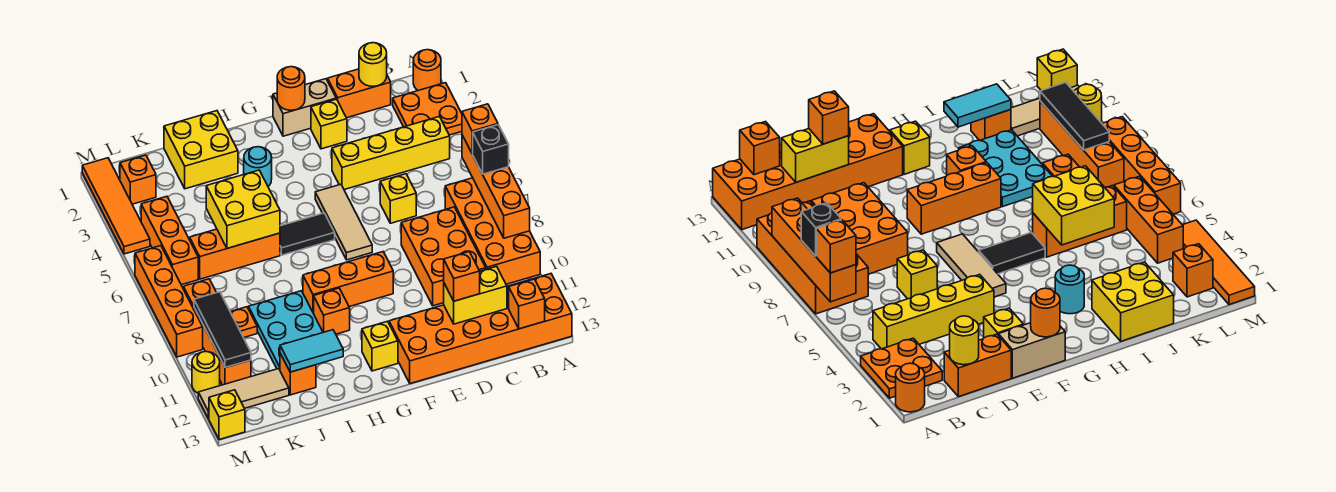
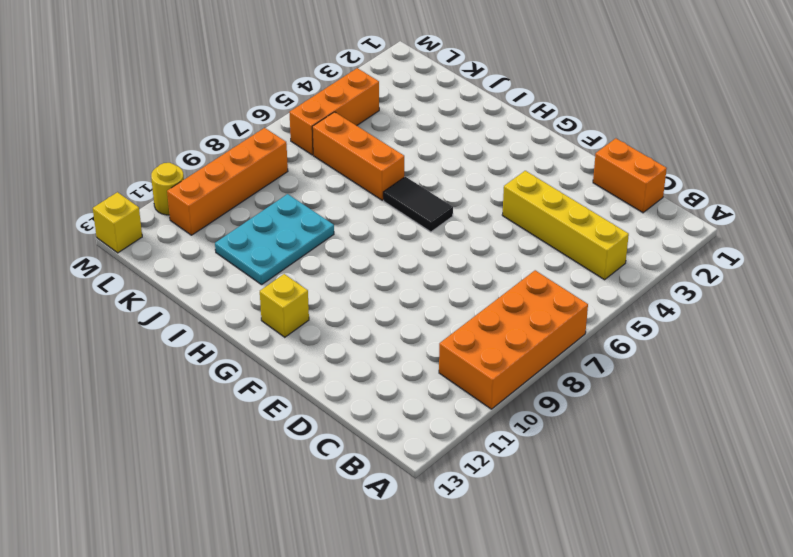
none -> orange 1x1 round brick [413,50,441,90]
none -> orange 2x2 plate [393,83,462,135]
none -> orange 2x6 brick [389,274,572,384]
none -> orange 2x3 brick [401,207,486,306]

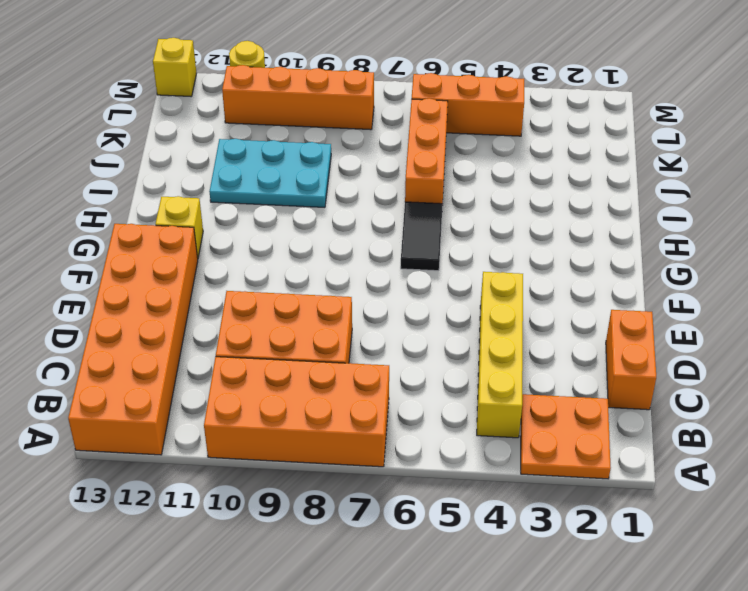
none -> orange 1x1 round brick [413,50,441,90]
none -> yellow 1x1 brick [380,174,416,223]
none -> tan 1x2 brick [273,79,336,136]
none -> yellow 1x1 brick [311,99,347,149]

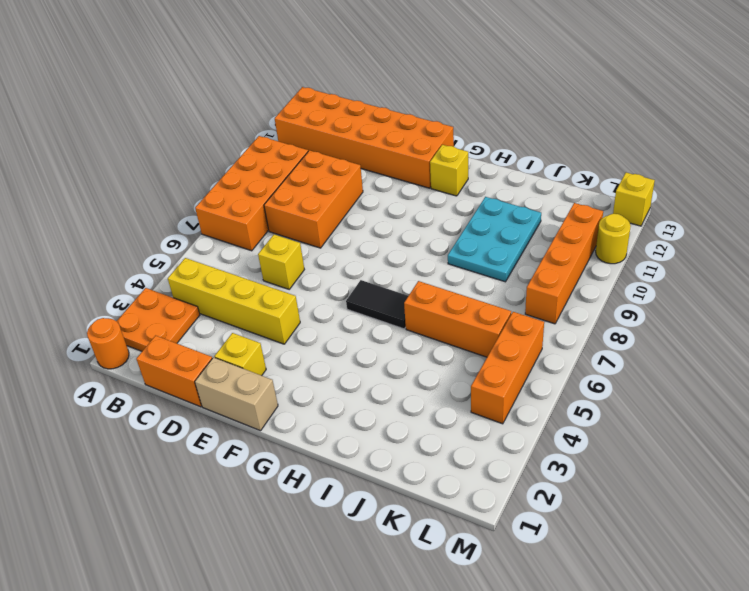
none -> tan 1x3 tile [315,184,372,260]
none -> orange 1x3 brick [303,252,393,313]
none -> cyan 1x1 round brick [244,147,272,186]
none -> orange 1x1 brick [314,288,350,334]

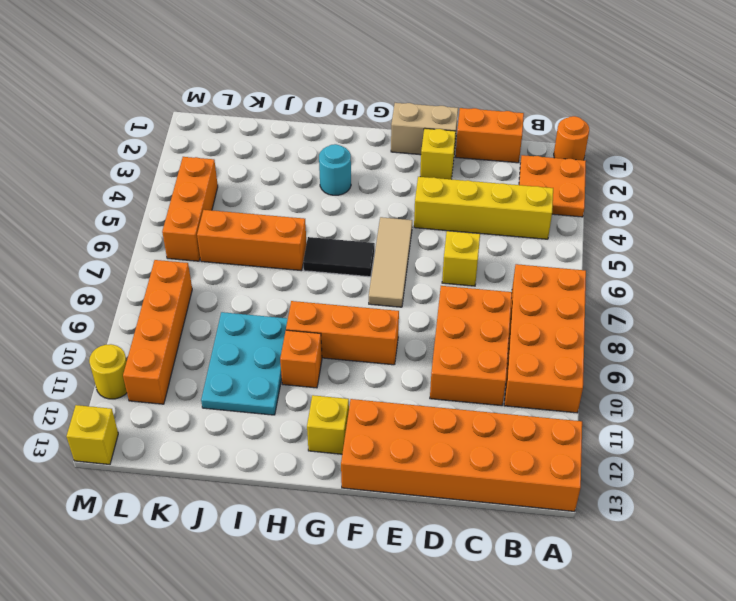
none -> yellow 2x2 brick [164,111,238,189]
none -> orange 1x1 brick [280,353,316,395]
none -> orange 1x1 plate [231,307,257,338]
none -> tan 1x3 tile [198,369,289,419]

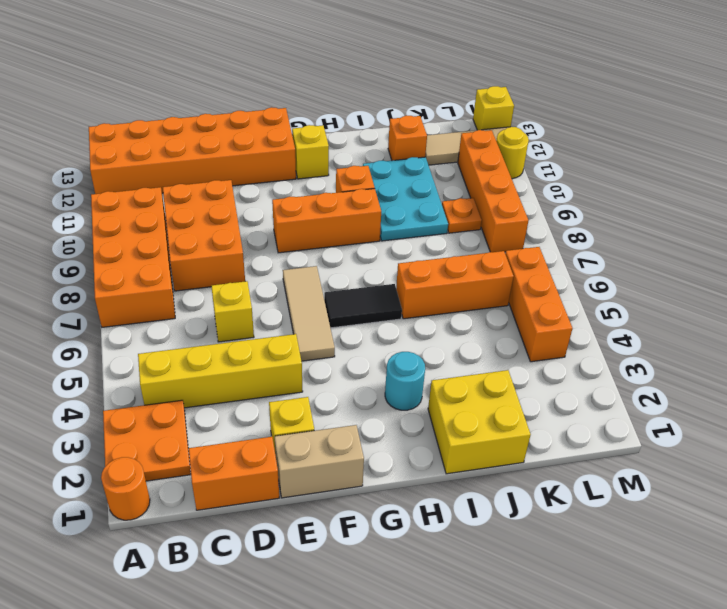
none -> orange 1x1 brick [120,155,156,204]
none -> orange 1x4 tile [82,158,150,254]
none -> orange 1x4 brick [135,246,203,357]
none -> orange 1x4 brick [462,135,530,238]

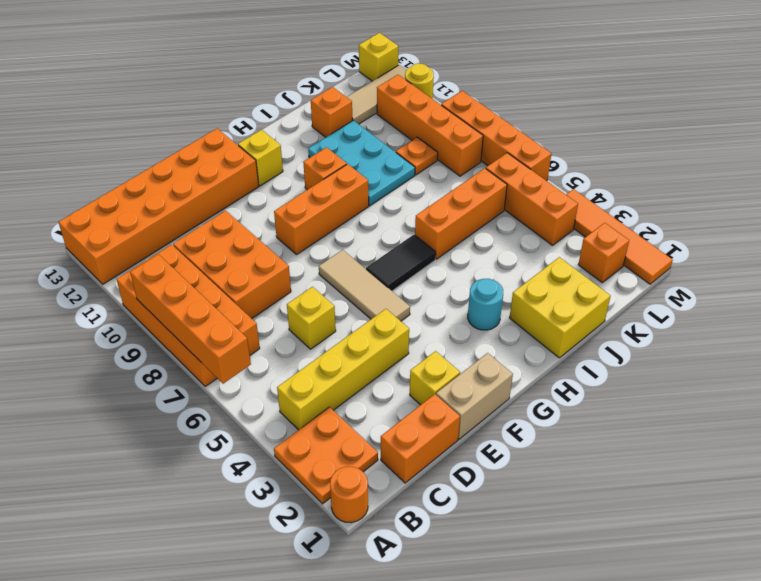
none -> orange 1x1 brick [509,279,545,329]
none -> yellow 1x1 round brick [359,43,387,86]
none -> yellow 1x2 brick [444,266,507,324]
none -> orange 1x1 round brick [277,67,305,110]

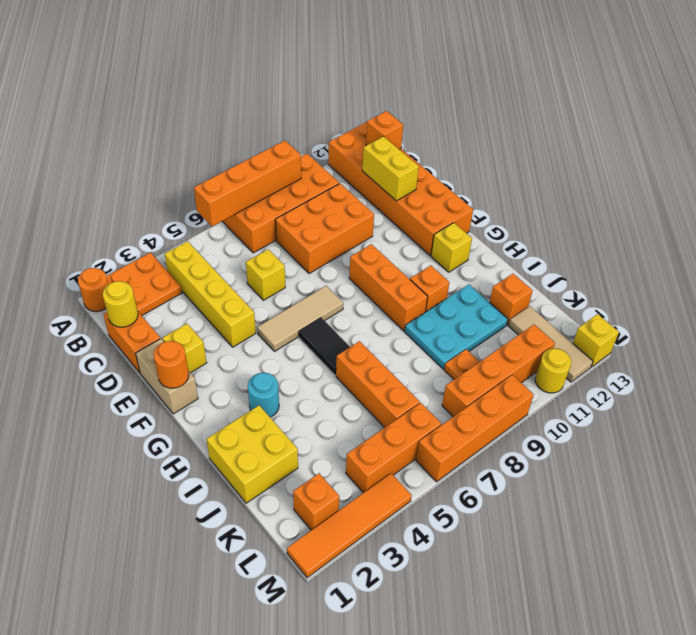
none -> yellow 2x2 brick [206,170,280,248]
none -> cyan 1x2 tile [280,330,343,372]
none -> black 1x3 tile [194,292,251,368]
none -> orange 1x1 brick [462,104,498,154]

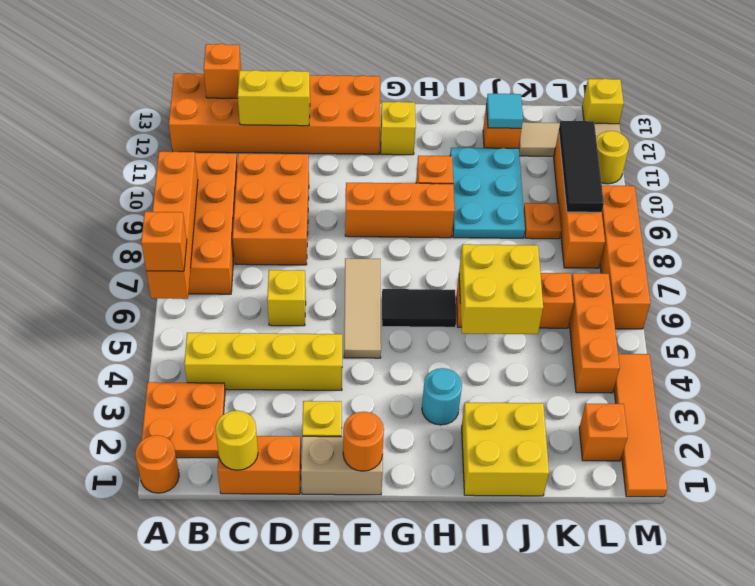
cyan 1x1 tile [486,94,523,128] -> cyan 1x2 tile [280,330,343,372]
none -> black 1x1 brick [473,125,509,174]
none -> orange 1x1 brick [444,252,480,301]

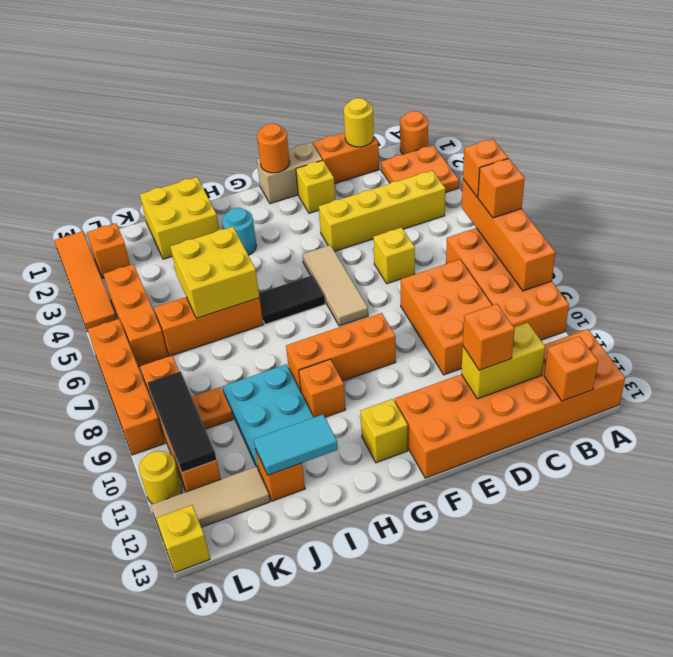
orange 1x1 brick [478,159,525,218] -> black 1x1 brick [473,125,509,174]

